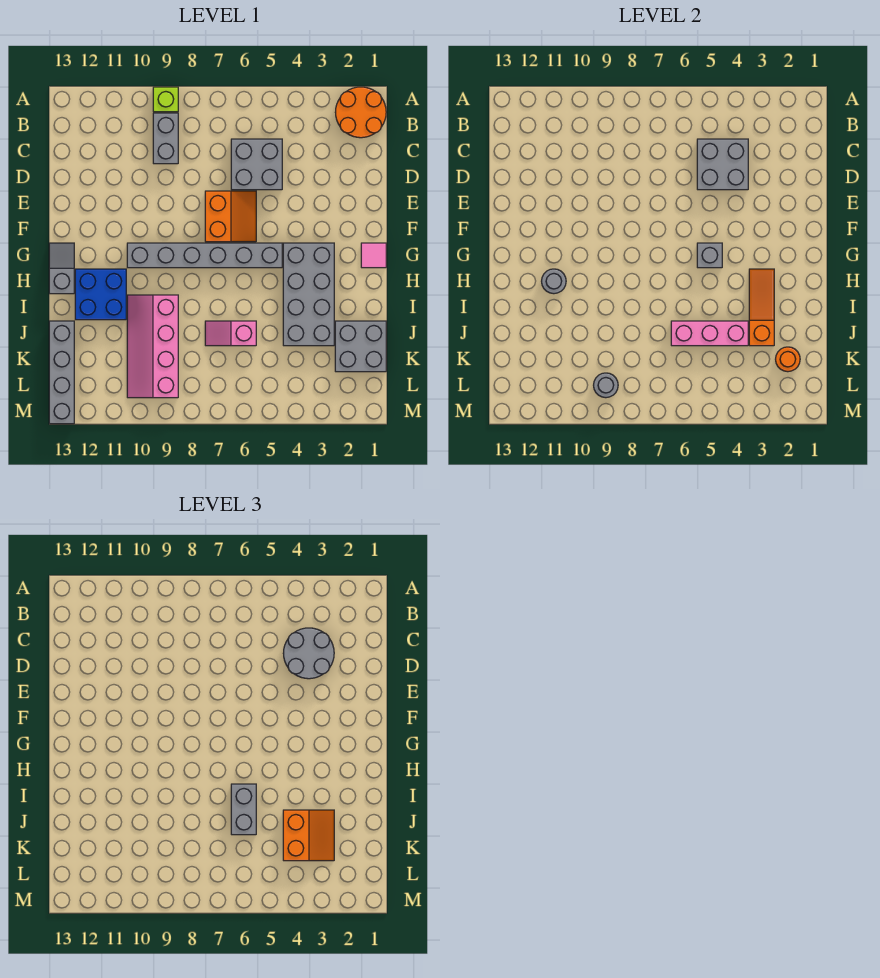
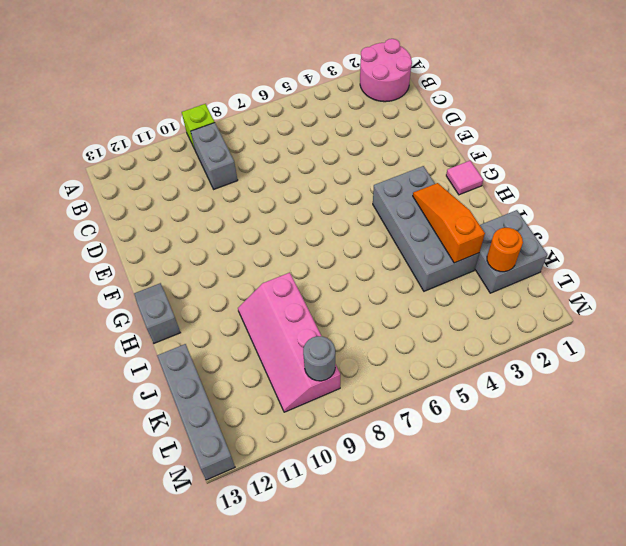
pink 2x2 round brick [360,39,412,102] -> orange 2x2 round brick [335,87,386,138]
none -> grey 2x2 brick [231,139,282,190]
none -> orange 2x2 slope [205,191,256,242]
none -> grey 1x6 brick [127,243,282,268]

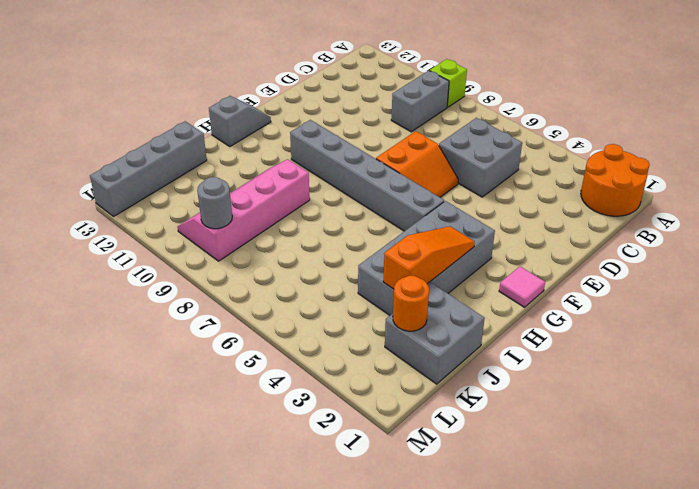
none -> blue 2x2 brick [75,269,126,320]
none -> pink 1x2 slope [205,321,256,346]
none -> grey 2x2 brick [697,139,748,190]

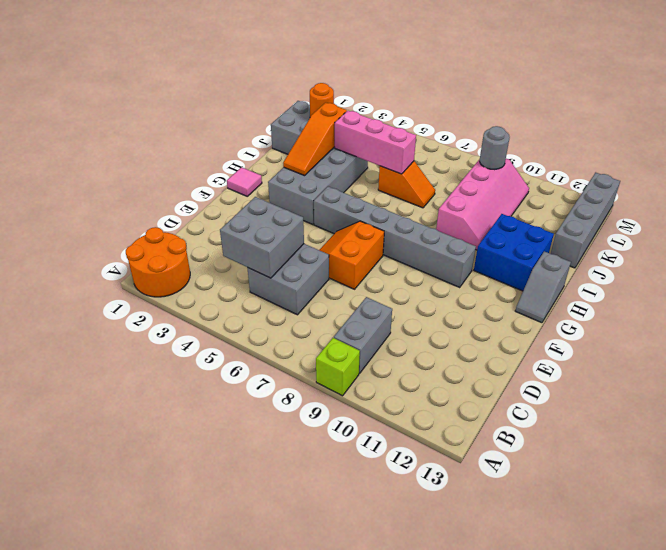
orange 1x2 slope [378,161,435,208] -> pink 1x2 slope [205,321,256,346]
none -> grey 1x1 brick [697,243,722,268]
none -> grey 1x1 round brick [542,269,566,294]
none -> grey 2x2 round brick [283,628,334,679]

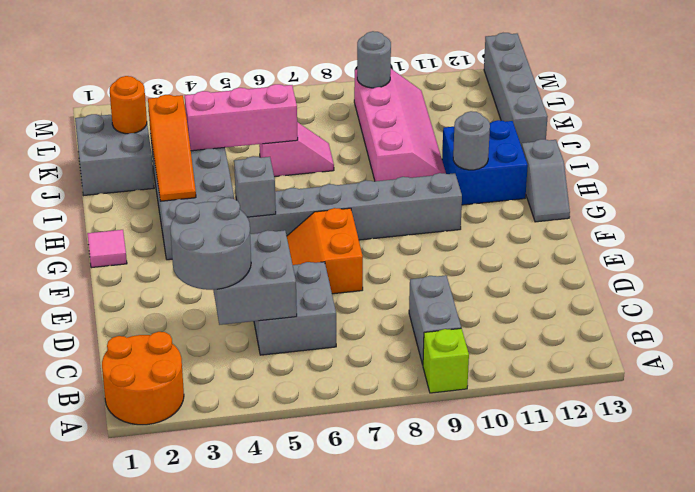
none -> grey 1x2 brick [231,784,256,835]
none -> orange 2x2 slope [283,810,334,861]

